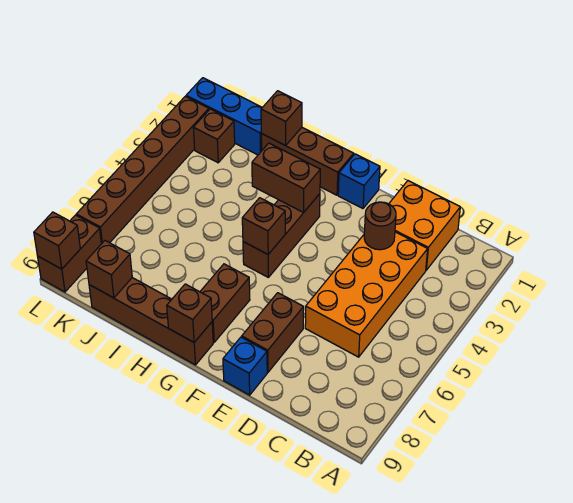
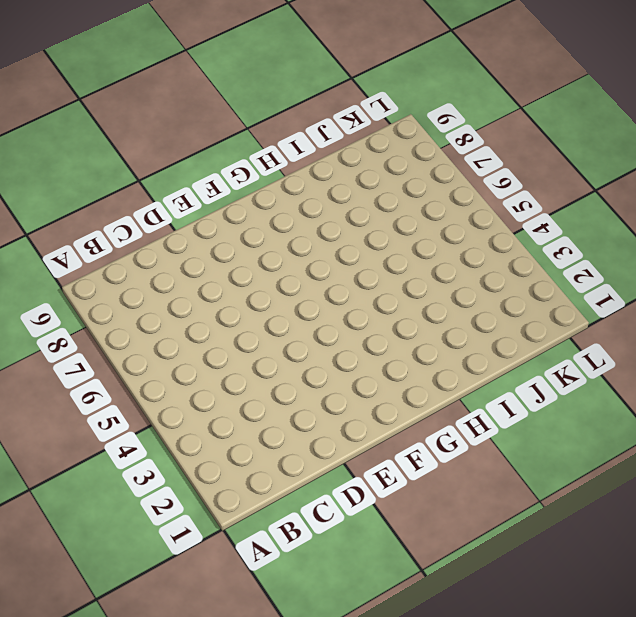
none -> orange 2x2 brick [389,181,460,270]
none -> orange 2x4 brick [305,232,428,357]
none -> brown 1x2 brick [242,293,304,372]

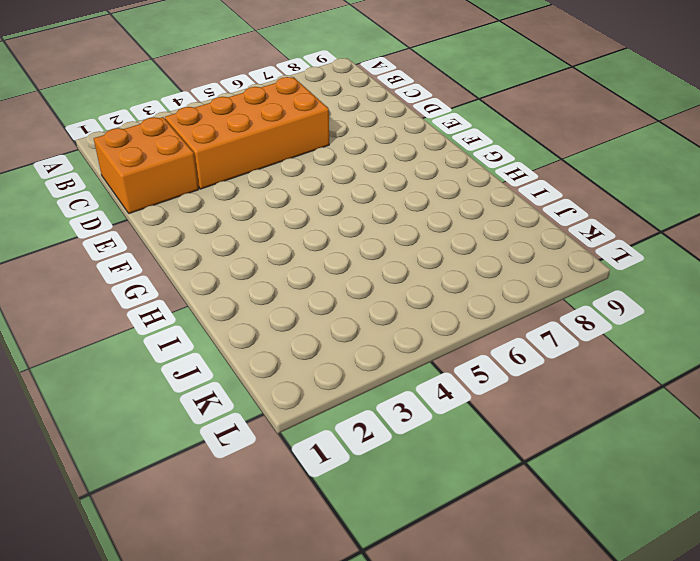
none -> brown 1x2 brick [242,293,304,372]
none -> blue 1x1 brick [223,337,267,395]
none -> blue 1x1 brick [338,154,380,209]

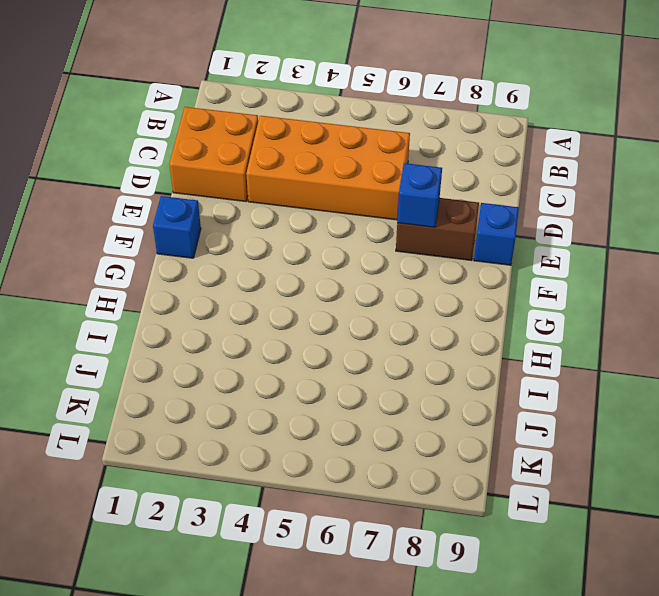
blue 1x1 brick [397,163,442,227] -> none
none -> brown 1x3 brick [261,128,354,195]
none -> brown 1x3 brick [243,194,320,278]
none -> brown 1x2 brick [200,264,250,342]

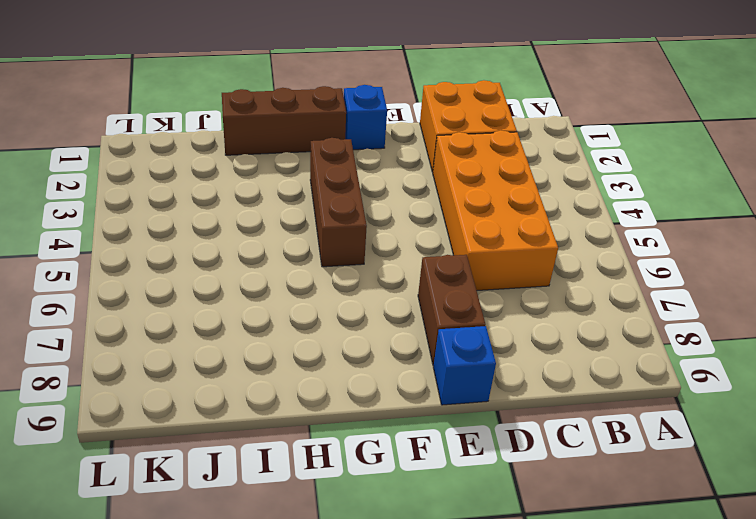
none -> brown 1x2 brick [200,264,250,342]
none -> brown 1x4 brick [89,278,213,365]
none -> blue 1x3 brick [186,78,262,155]

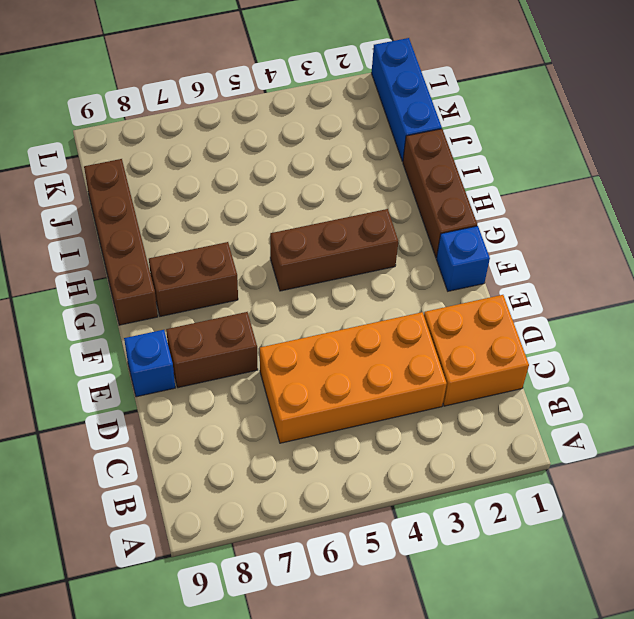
none -> brown 1x1 brick [193,109,235,163]
none -> brown 1x6 brick [76,96,209,244]
none -> brown 1x2 brick [38,215,101,292]

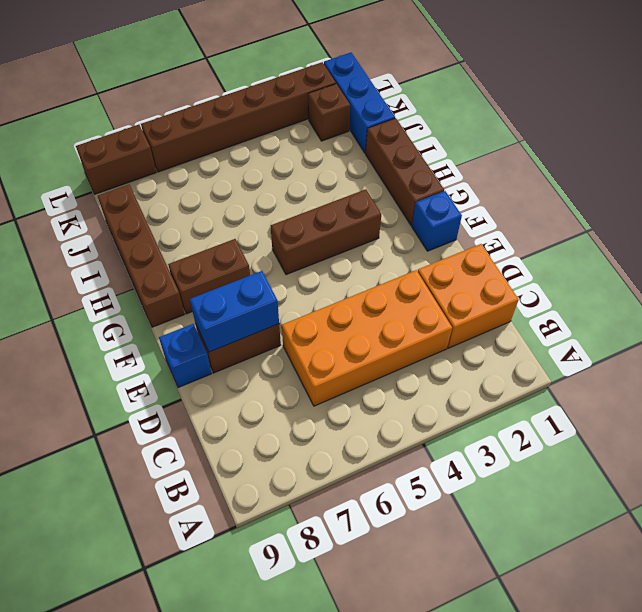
blue 1x2 brick [190,271,279,352] -> none
none -> brown 1x1 round brick [364,202,396,250]
none -> brown 1x2 brick [252,143,320,212]
none -> brown 1x1 brick [242,198,285,254]

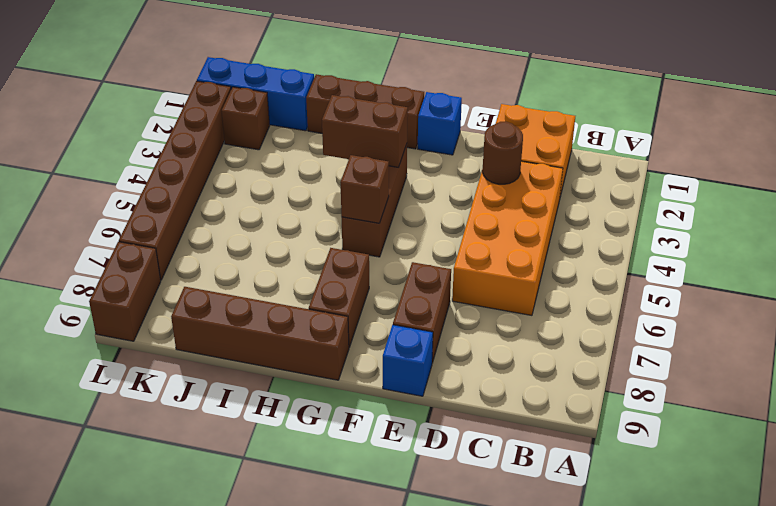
none -> brown 1x1 brick [167,284,212,342]
none -> brown 1x1 brick [261,91,302,145]
none -> brown 1x1 brick [86,241,132,298]

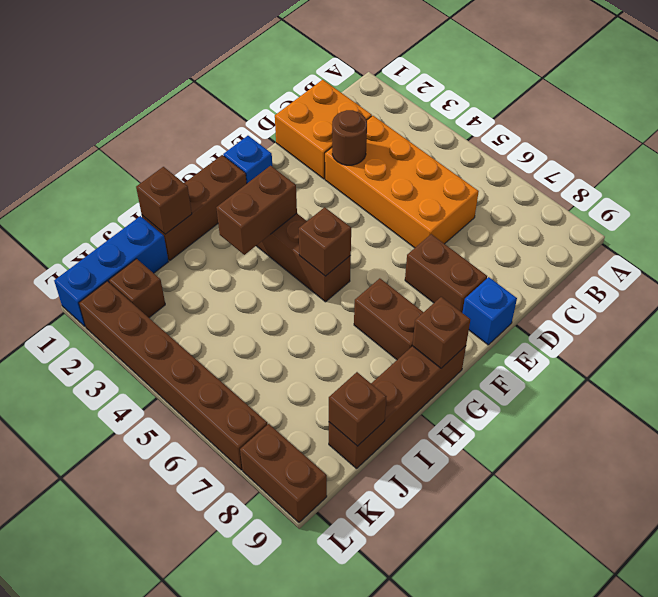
none -> brown 1x1 brick [34,212,80,269]

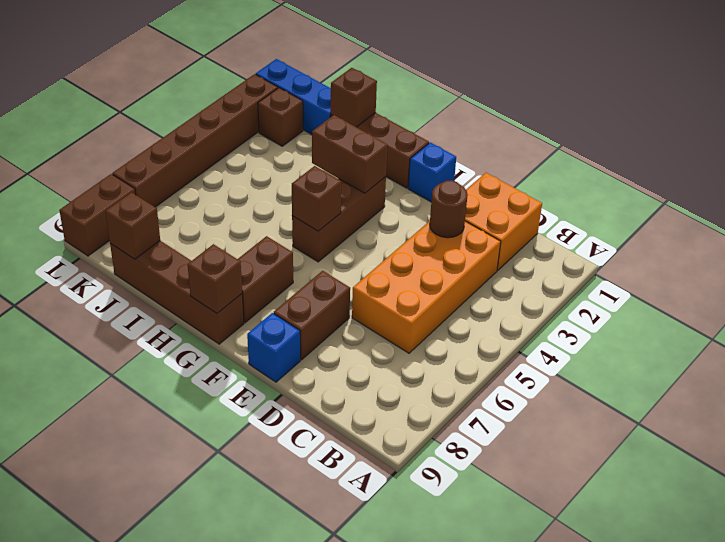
none -> brown 1x1 brick [34,212,80,269]

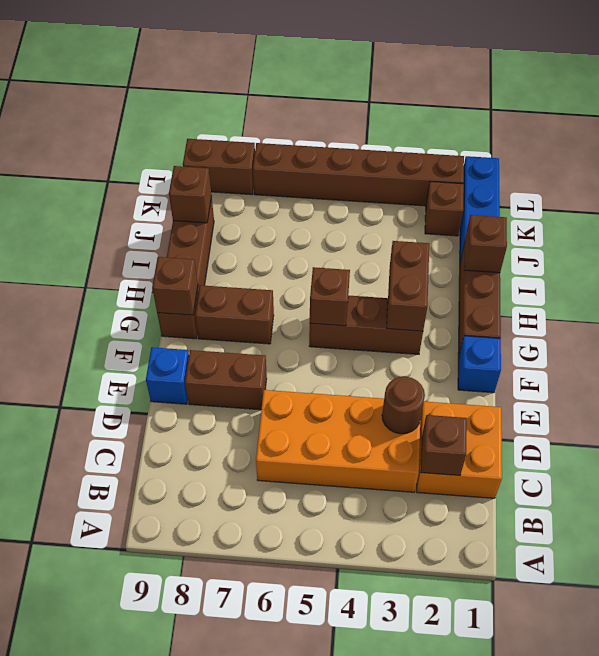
brown 1x1 brick [421,415,467,476] -> brown 1x1 brick moved to [34,212,80,269]

